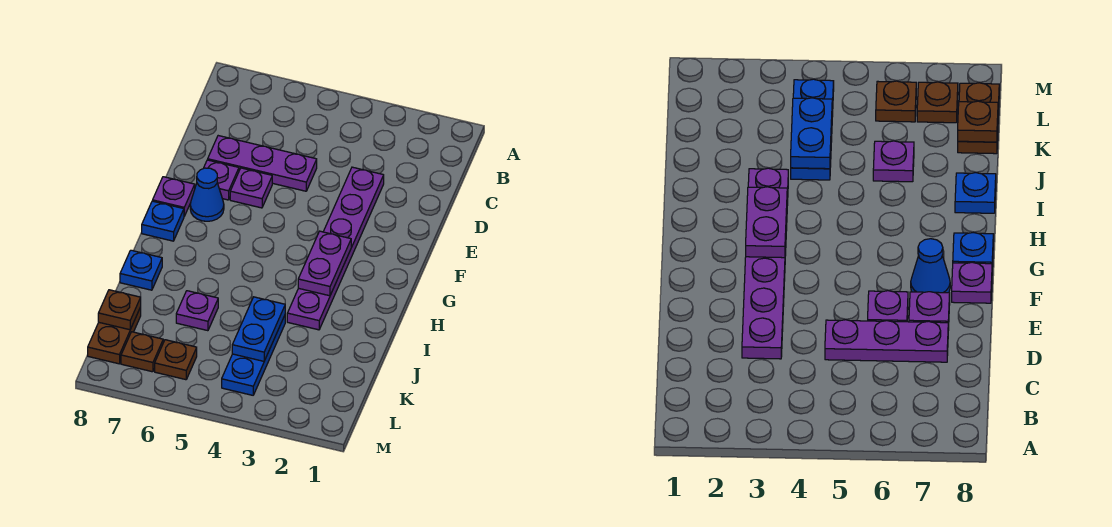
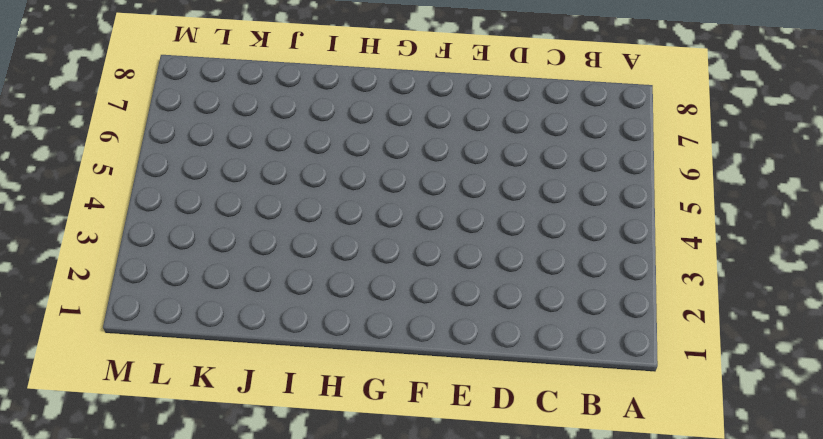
none -> purple 1x6 plate [287,167,384,330]
none -> purple 1x3 plate [208,136,317,191]
none -> purple 1x1 plate [230,168,272,208]

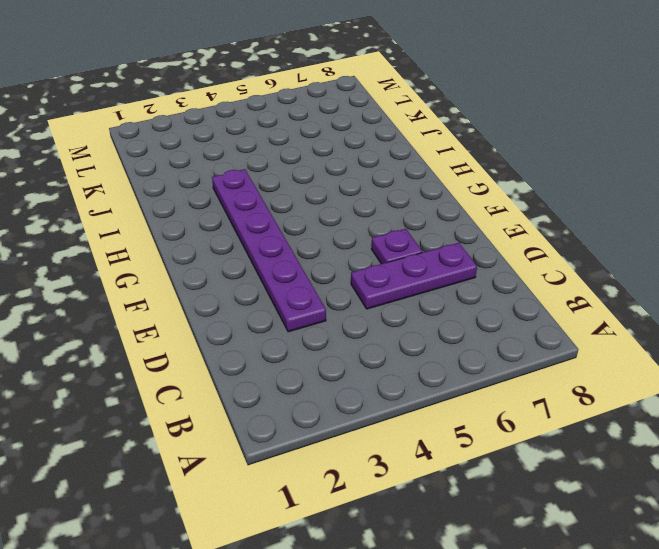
none -> purple 1x1 plate [203,160,239,200]
none -> blue 1x1 cone [190,168,224,221]
none -> purple 1x1 plate [153,177,195,216]

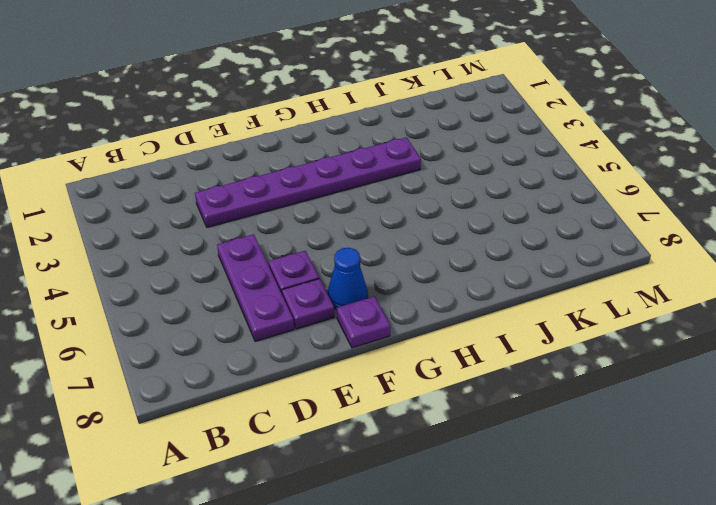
none -> blue 1x1 plate [142,201,184,241]
none -> blue 1x1 plate [120,250,162,290]
none -> blue 1x3 plate [222,316,285,395]

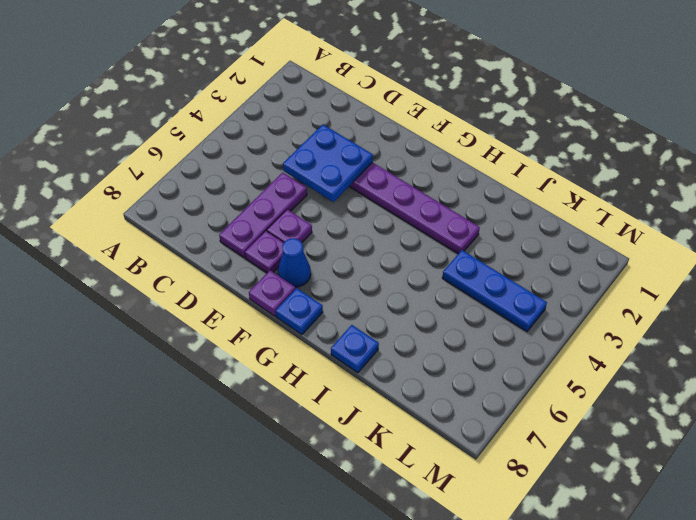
blue 2x2 plate [283,125,373,202] -> none
none -> purple 1x1 plate [176,291,218,331]
none -> brown 1x2 plate [88,307,141,364]
none -> brown 1x1 plate [155,340,197,380]

